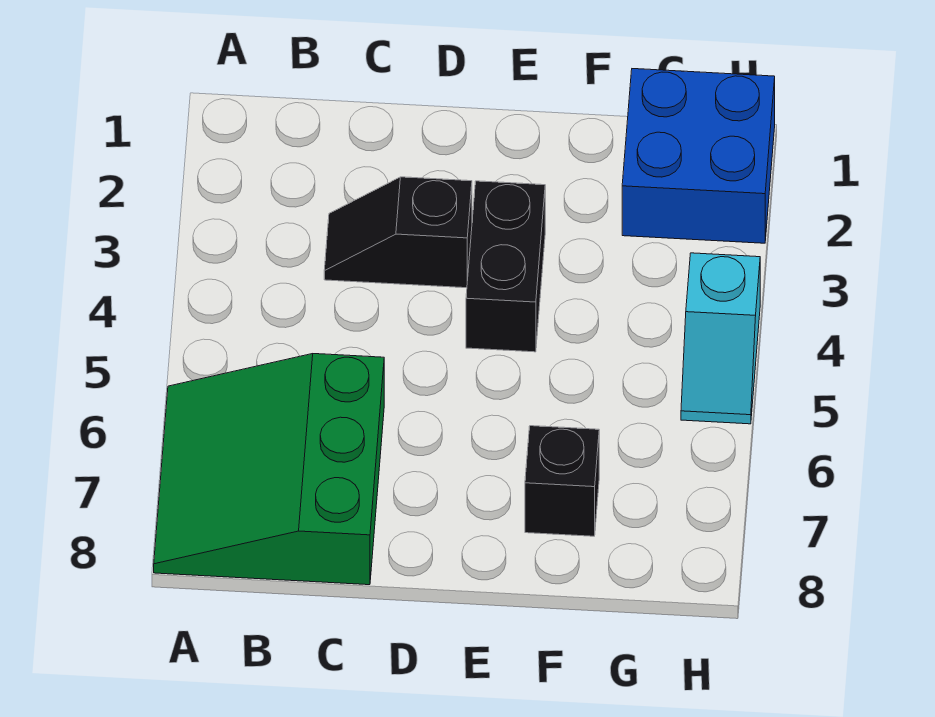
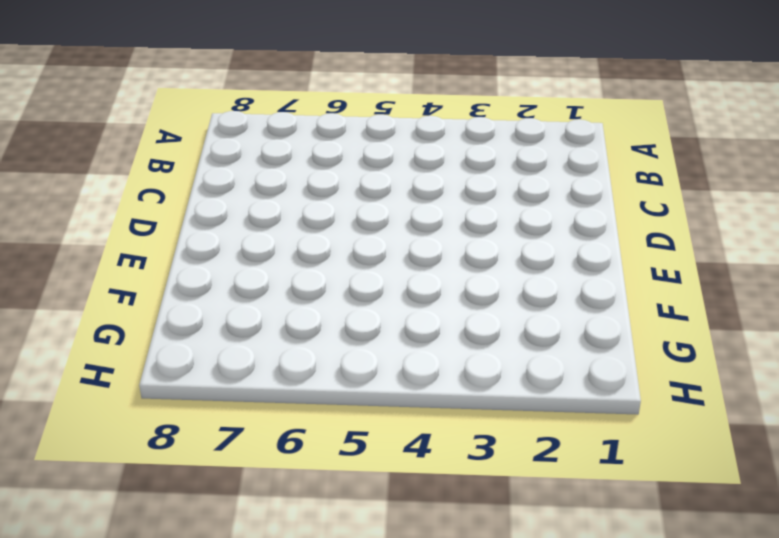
none -> green 3x3 slope [154,354,384,585]
none -> black 1x2 slope [324,177,472,288]

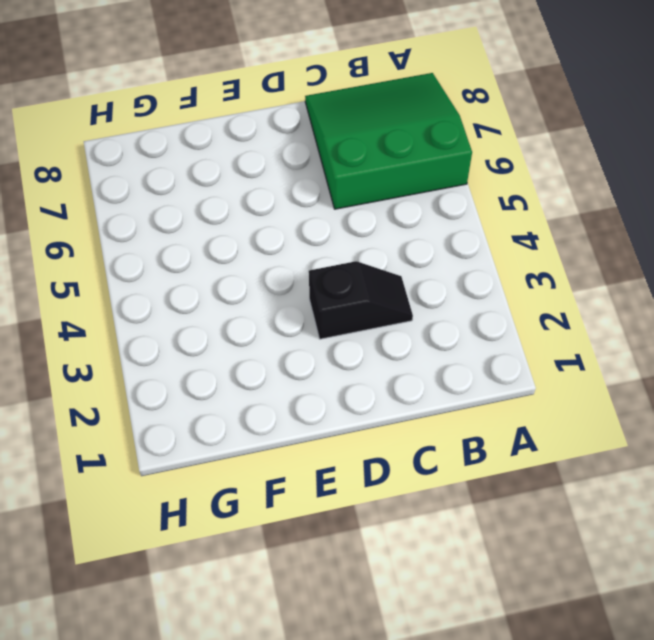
green 3x3 slope [305,73,472,209] -> green 3x3 slope turned to [154,354,384,585]
none -> black 1x2 brick [466,181,545,352]
none -> black 1x1 brick [525,426,599,536]

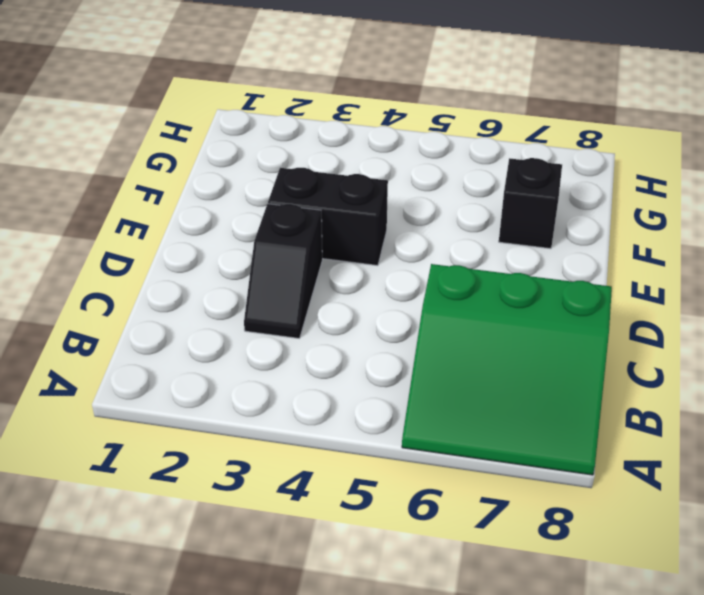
none -> blue 2x2 brick [622,69,775,243]
none -> cyan 1x2 slope [681,253,760,424]

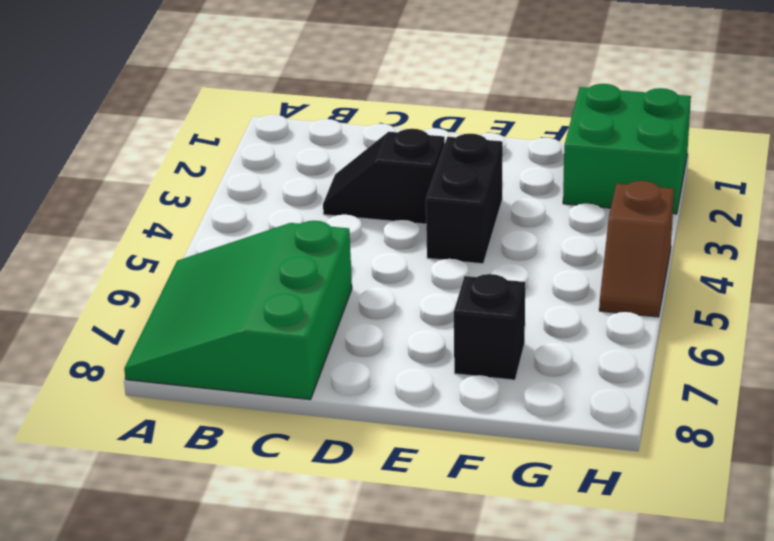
green 2x2 brick [563,84,691,214] -> blue 2x2 brick [622,69,775,243]
brown 1x2 slope [599,181,674,317] -> cyan 1x2 slope [681,253,760,424]

